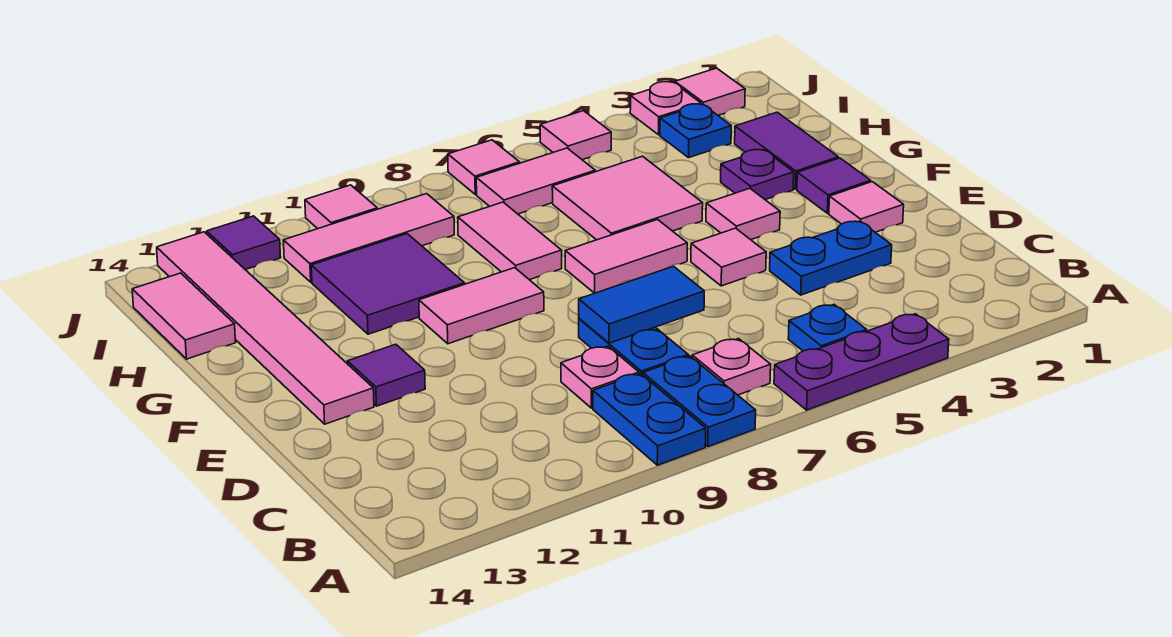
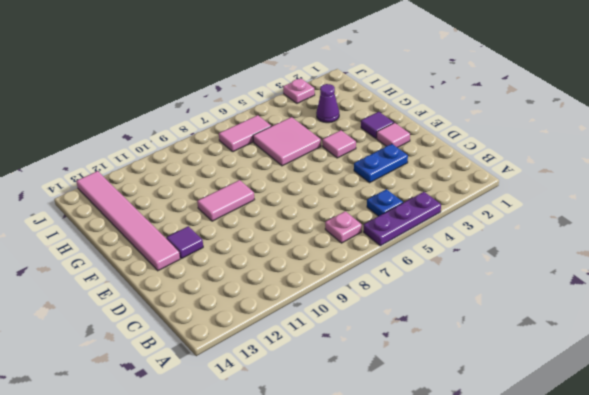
purple 1x1 cone [316,84,339,123] -> none
none -> blue 1x2 plate [643,356,756,447]
none -> blue 1x2 plate [593,374,706,465]
none -> blue 1x2 plate [579,319,688,375]
none -> pink 1x1 plate [561,346,639,408]

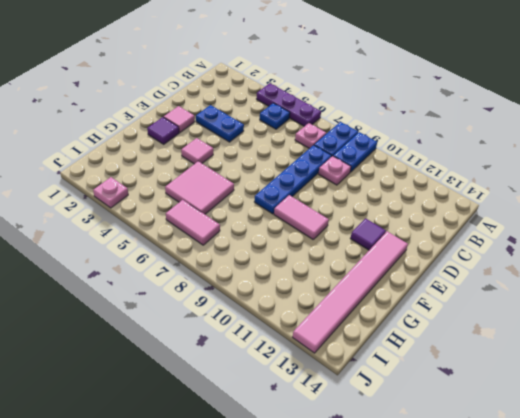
blue 1x4 plate [254,145,332,214] -> blue 1x2 plate [579,319,688,375]
none -> pink 1x1 tile [691,228,766,286]
none -> pink 1x2 tile [565,220,687,293]
none -> purple 1x2 tile [735,112,838,189]
none -> purple 1x1 plate [721,150,794,200]

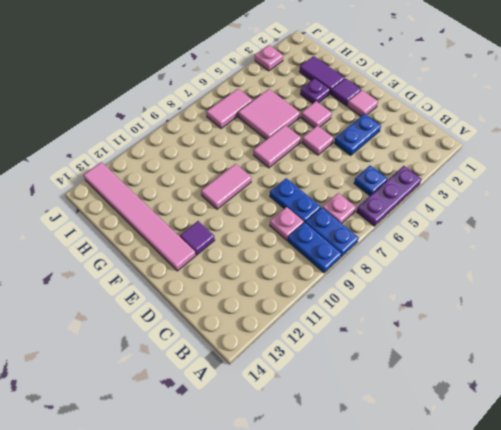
none -> pink 1x2 tile [458,202,562,280]
none -> purple 2x2 tile [311,234,465,334]
none -> pink 1x2 tile [132,273,236,359]
none -> blue 1x1 plate [660,104,731,158]

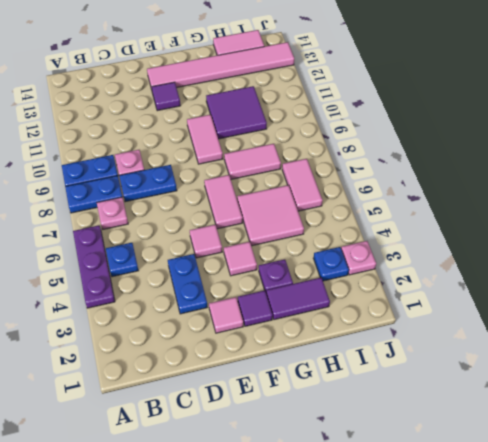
none -> pink 1x3 tile [283,194,454,282]
none -> pink 1x1 tile [675,68,745,115]
none -> pink 1x1 tile [540,111,611,160]
none -> pink 1x1 tile [448,140,520,194]

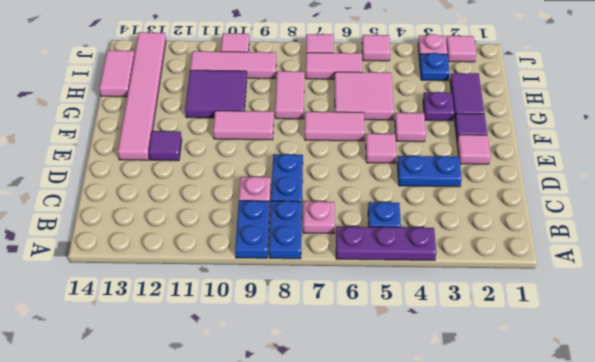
none -> purple 1x1 tile [207,216,281,269]
none -> blue 1x2 tile [579,266,704,343]

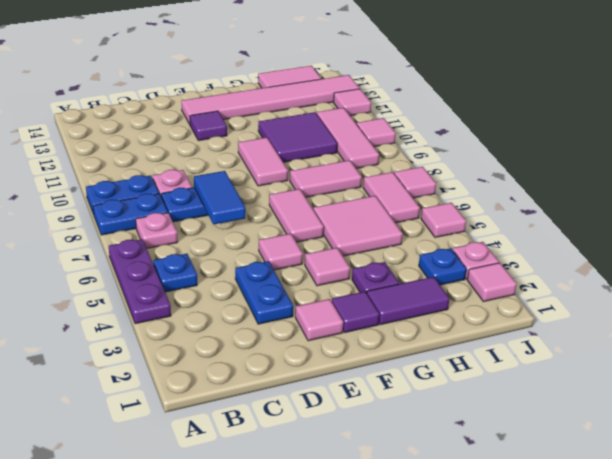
pink 1x1 tile [333,89,371,116] -> purple 1x1 tile [207,216,281,269]

